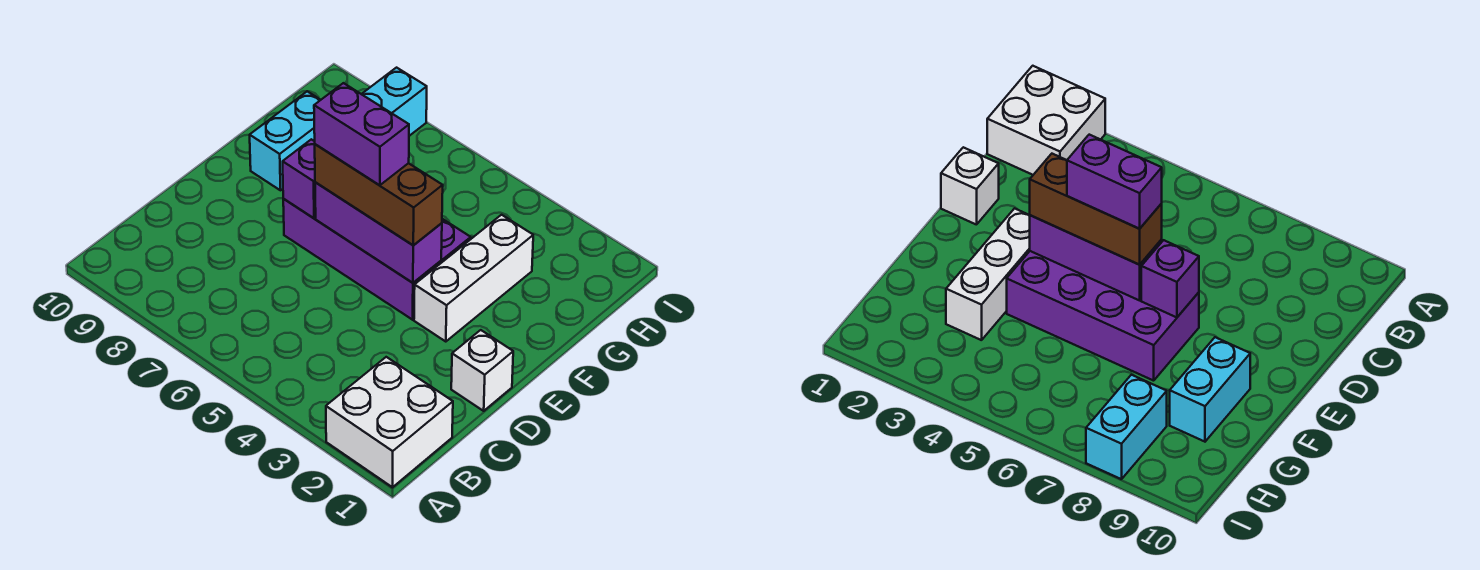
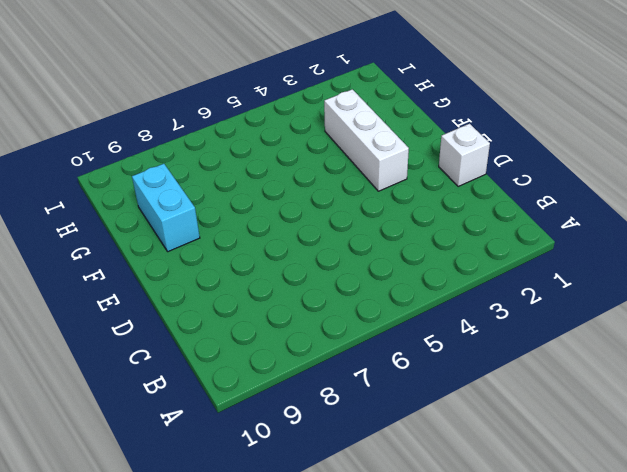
none -> white 2x2 brick [326,357,453,487]
none -> purple 2x4 brick [283,199,471,320]

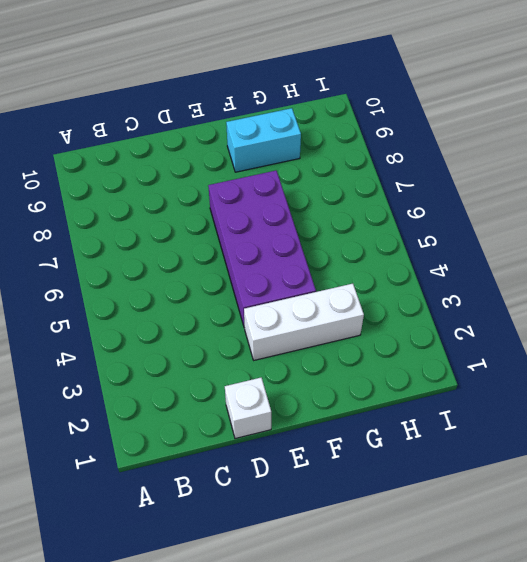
none -> white 2x2 brick [326,357,453,487]
none -> cyan 1x2 brick [362,68,427,136]

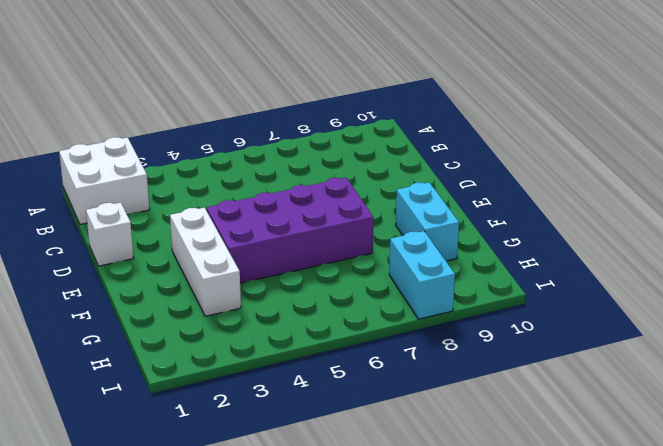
none -> purple 1x3 brick [315,182,442,283]
none -> purple 1x1 brick [283,139,316,218]

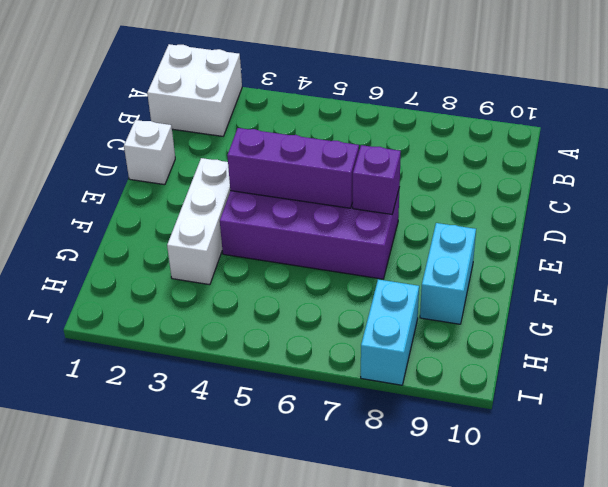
none -> brown 1x3 brick [315,144,443,245]
none -> purple 1x2 brick [314,83,409,185]

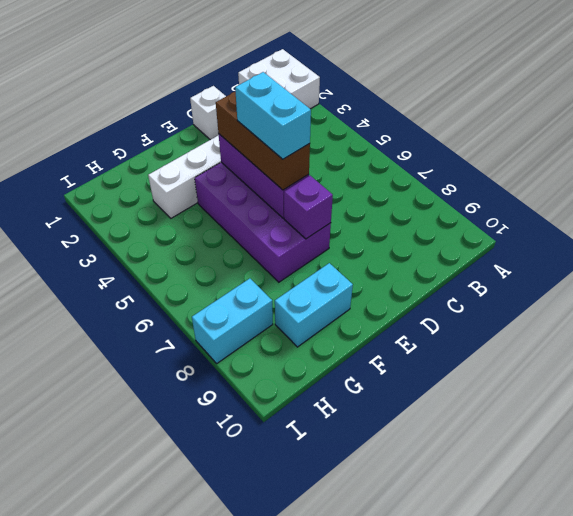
cyan 1x2 brick [235,72,311,159] -> purple 1x2 brick [314,83,409,185]

